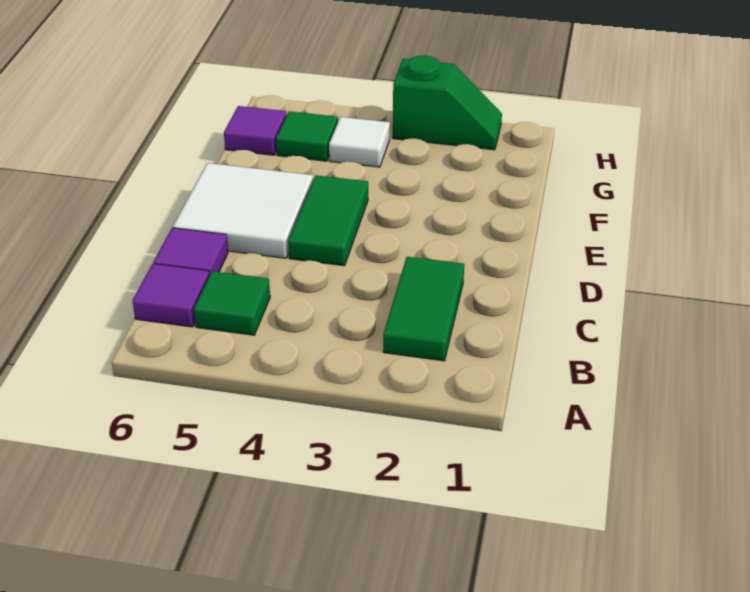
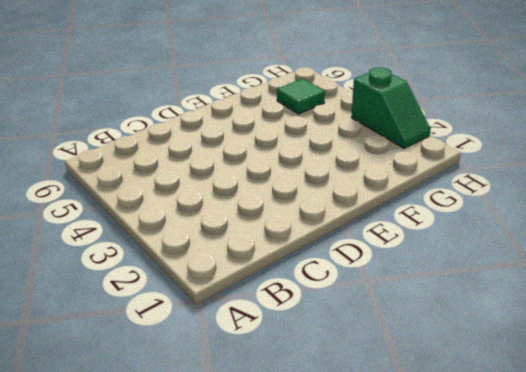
none -> green 1x2 tile [383,257,464,361]
none -> green 1x1 tile [194,271,270,335]

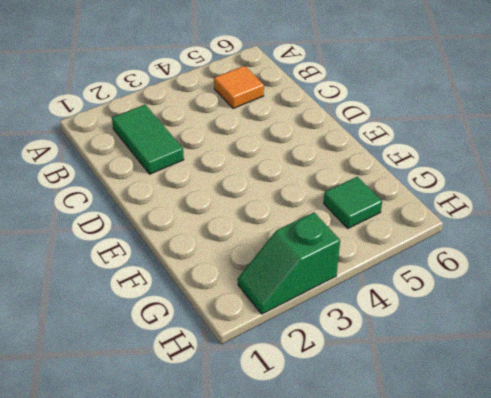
orange 1x1 tile [214,66,264,109] -> green 1x1 tile [194,271,270,335]
none -> purple 1x1 tile [132,264,209,327]
none -> purple 1x1 tile [153,228,228,276]

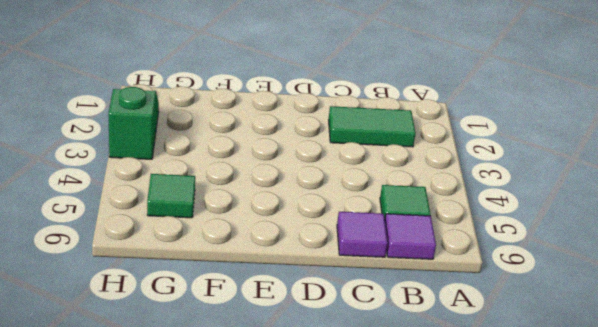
none -> green 1x2 tile [288,175,368,266]
none -> white 2x2 tile [173,163,313,258]

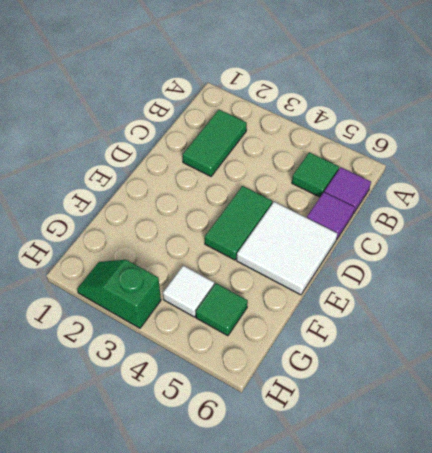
none -> purple 1x1 tile [224,106,287,155]

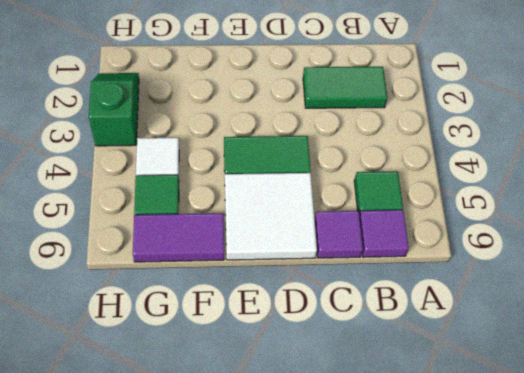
purple 1x2 tile [133,213,224,262] -> purple 1x1 tile [224,106,287,155]

